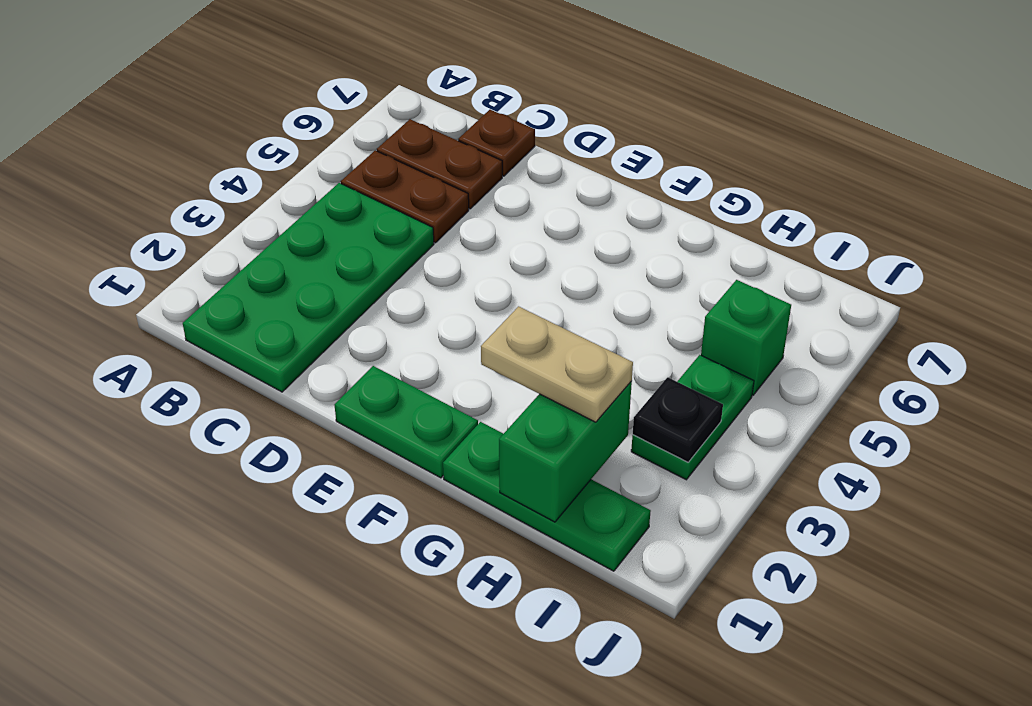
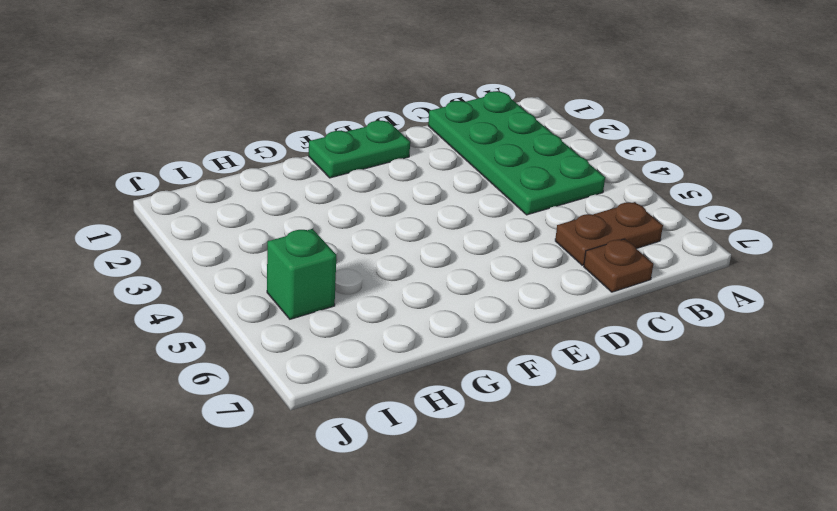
none -> brown 1x2 plate [341,150,469,243]
none -> green 1x3 plate [443,422,651,571]

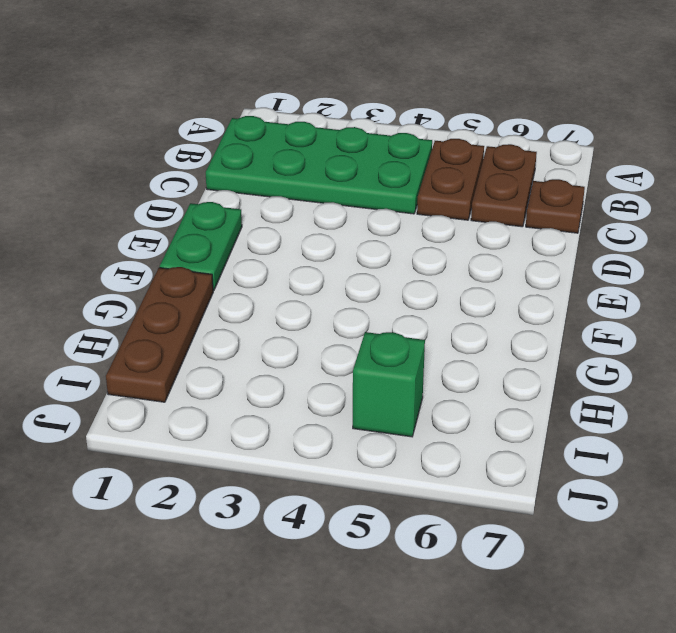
brown 1x3 plate [106,267,213,402] -> green 1x3 plate [443,422,651,571]
none -> green 1x2 plate [631,355,754,480]
none -> green 1x2 brick [499,381,632,522]

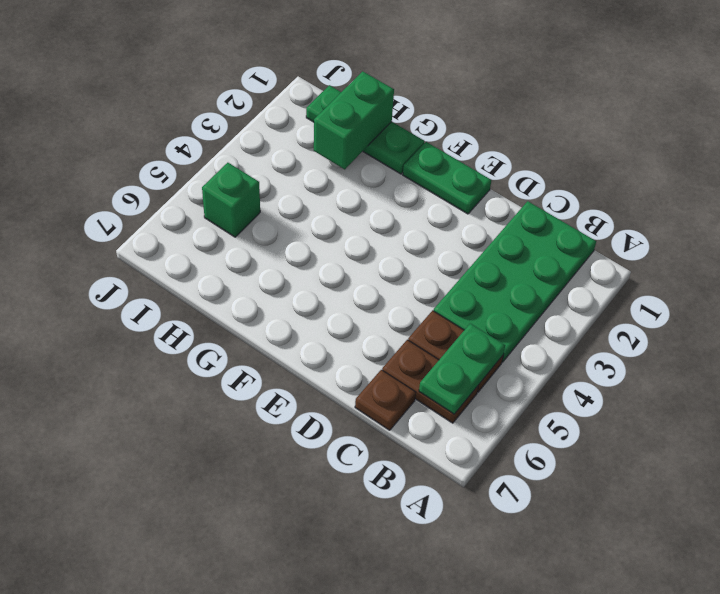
green 1x2 plate [419,324,505,414] -> green 1x2 plate moved to [631,355,754,480]
none -> black 1x1 plate [633,377,723,462]
none -> tan 1x2 plate [481,306,633,422]

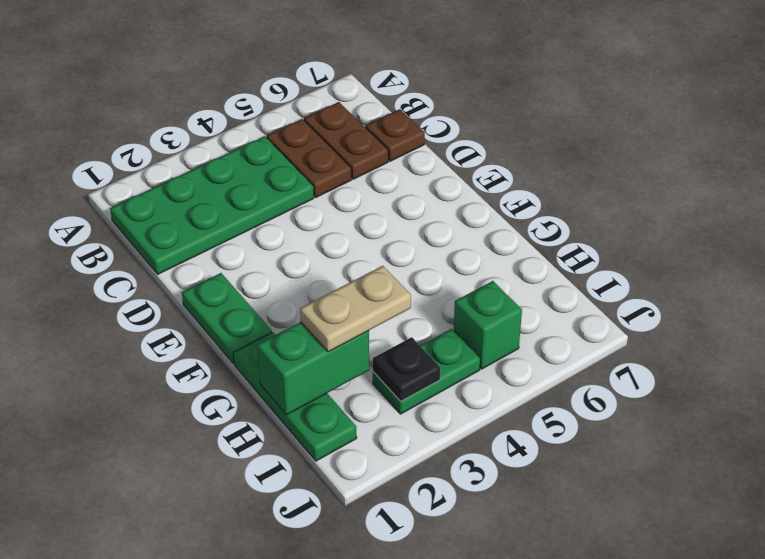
tan 1x2 plate [300,266,411,352] -> tan 1x2 plate turned to [481,306,633,422]

